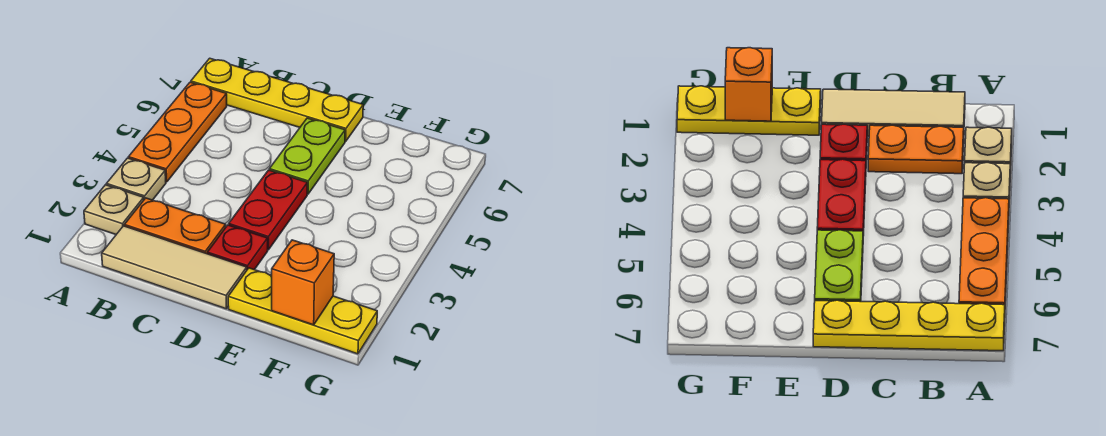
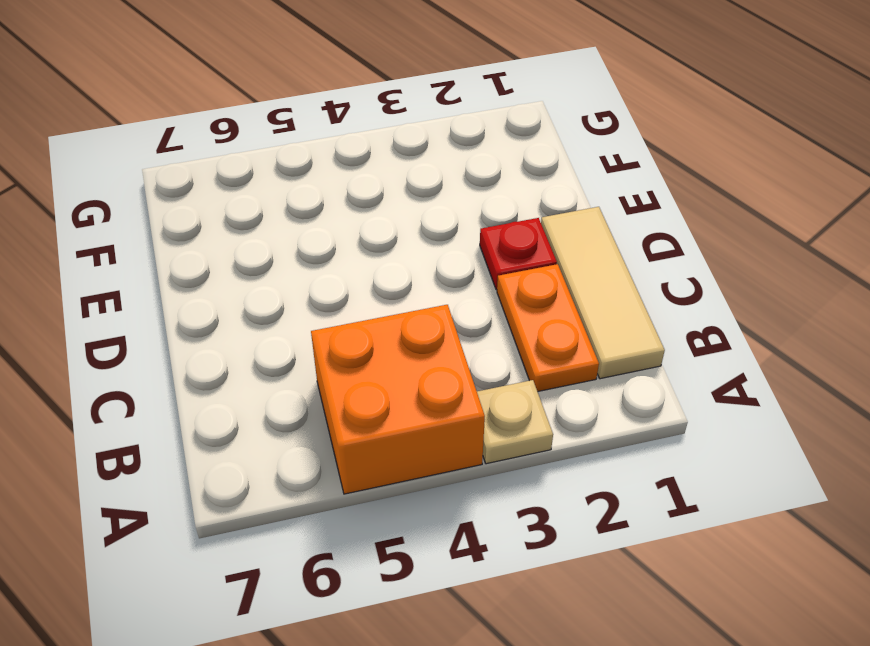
orange 2x2 brick [311,305,485,494] -> orange 1x3 plate [129,82,227,182]
none -> tan 1x1 plate [84,185,144,234]
none -> yellow 1x4 plate [191,58,363,142]

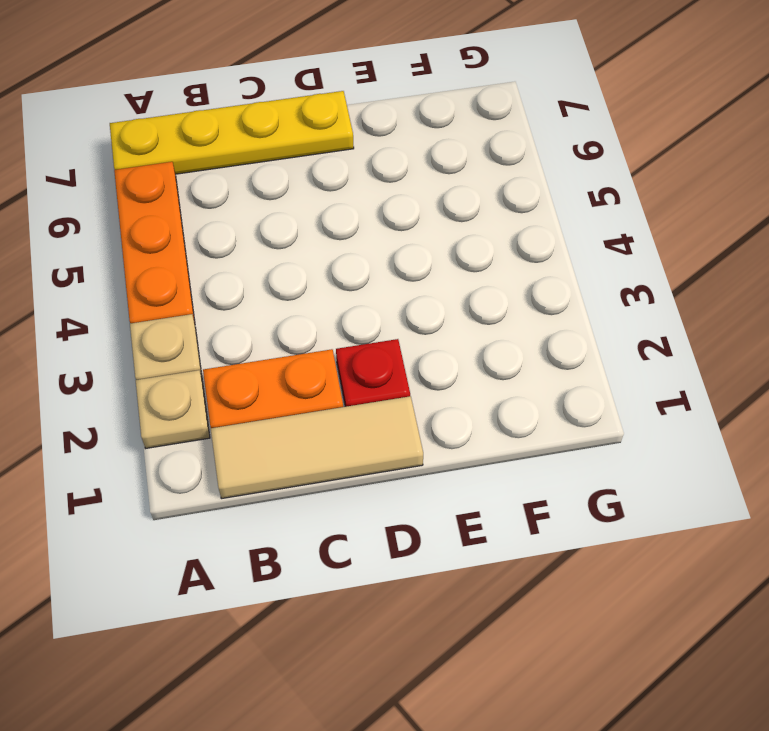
none -> red 1x2 plate [229,170,307,250]
none -> lime 1x2 plate [269,118,345,194]

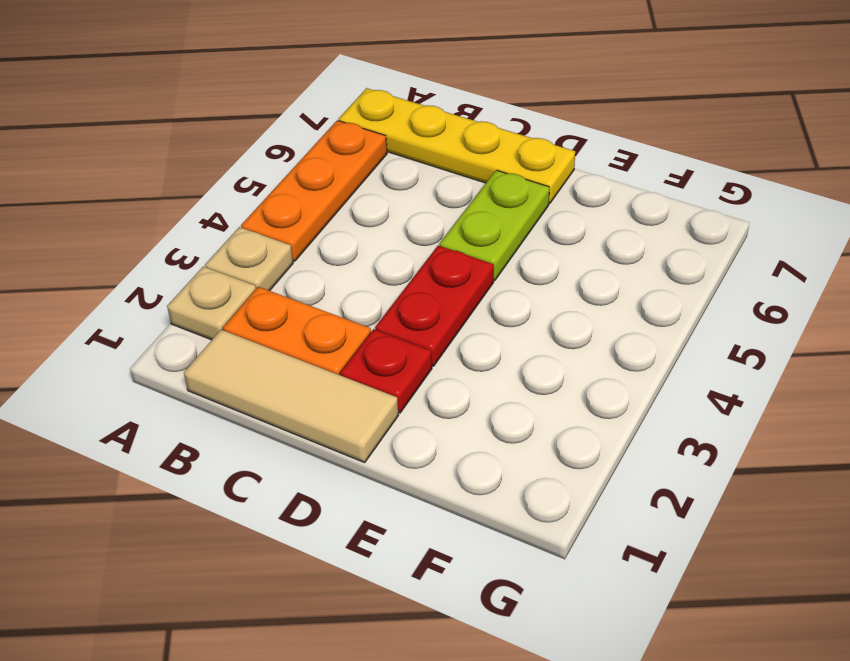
none -> yellow 1x3 plate [228,268,377,354]
none -> orange 1x1 brick [272,240,334,325]

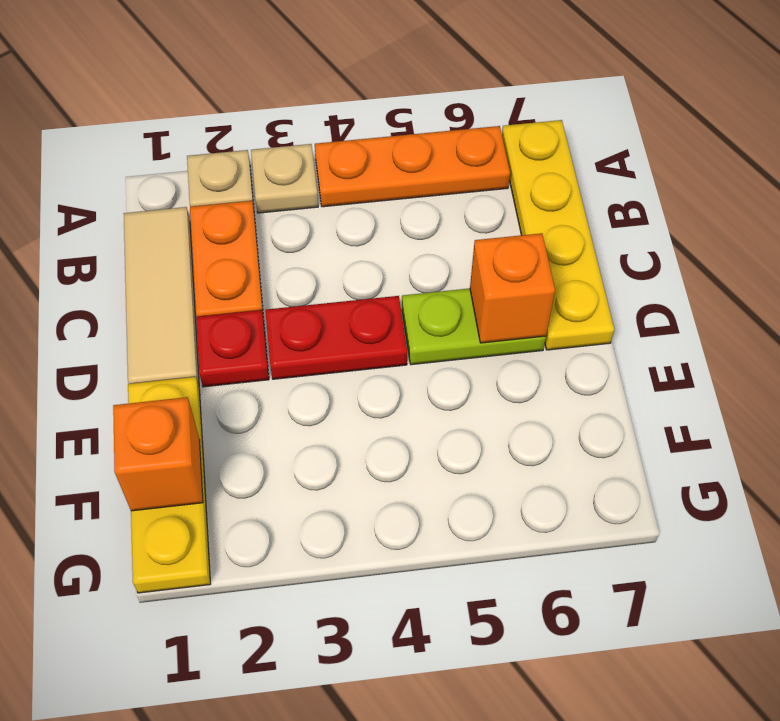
orange 1x1 brick [470,233,555,343] -> none

